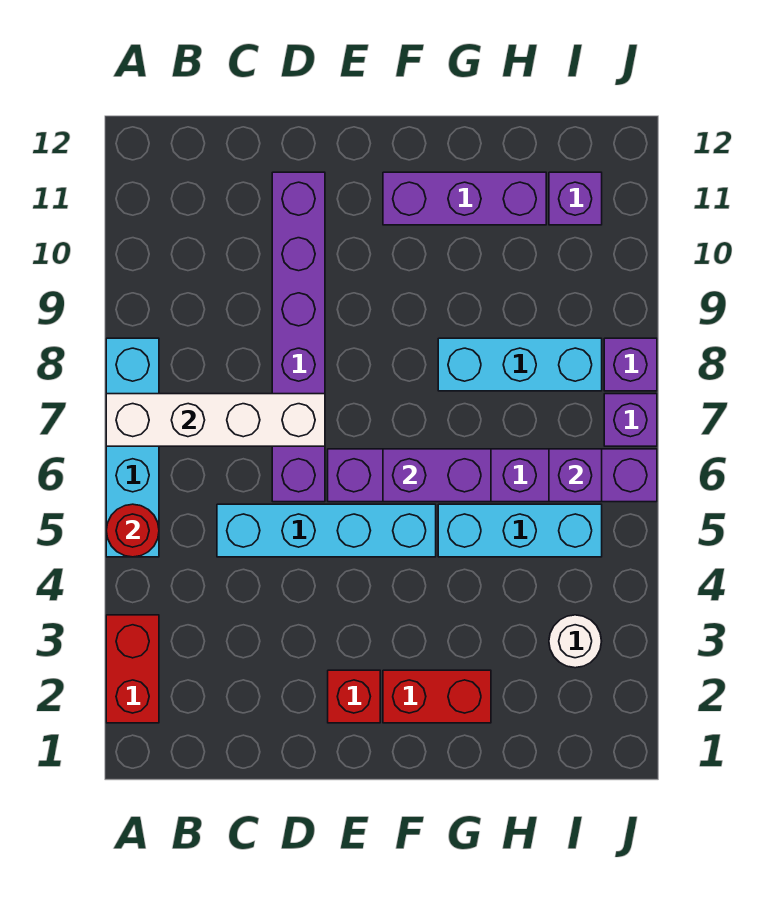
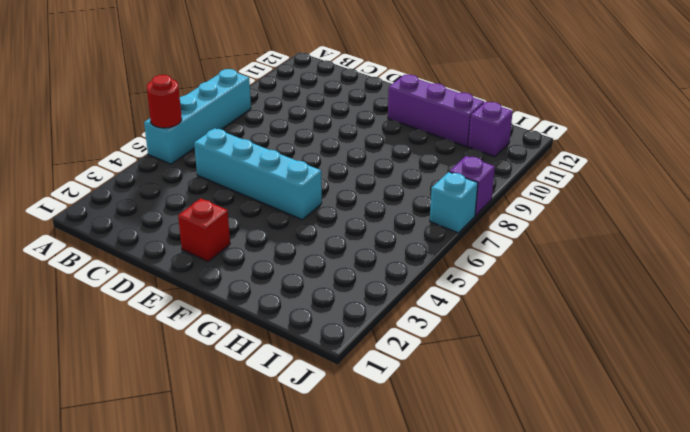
cyan 1x1 brick [430,172,478,233] -> purple 1x1 brick [604,394,657,446]
none -> red 1x2 brick [106,615,159,723]
none -> purple 1x6 brick [272,172,325,502]
none -> purple 1x6 brick [328,449,657,502]

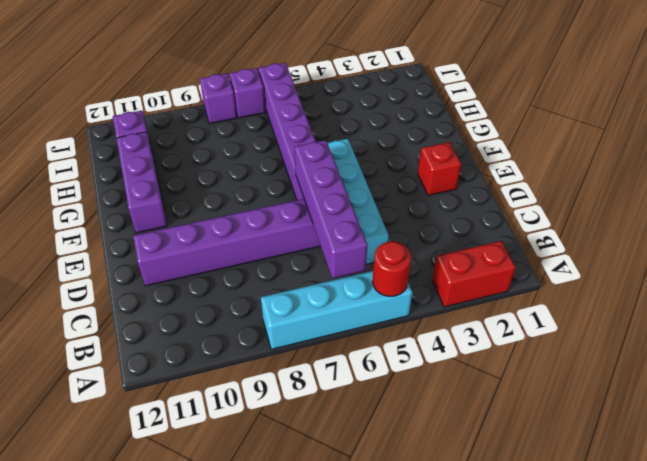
purple 1x4 brick [294,140,367,278] -> none
none -> red 1x2 brick [383,670,491,723]
none -> cyan 1x3 brick [438,504,602,557]
none -> cyan 1x3 brick [438,338,602,391]

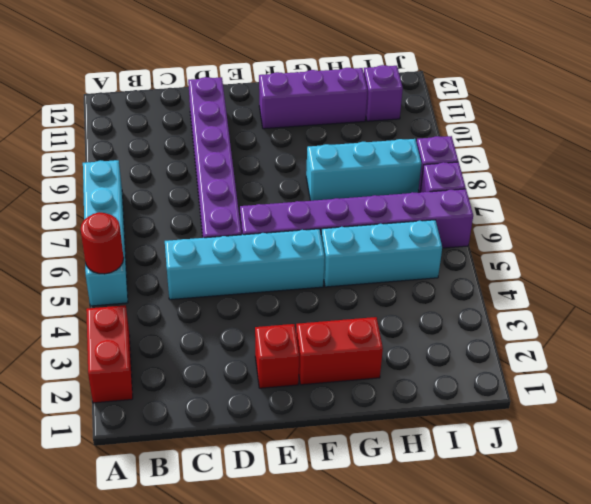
none -> white 1x1 round brick [549,615,602,668]
none -> white 1x4 brick [106,394,325,446]
none -> purple 1x2 brick [383,449,491,502]

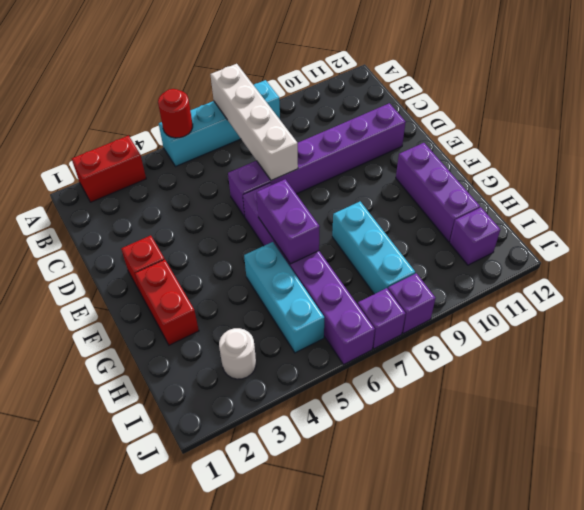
none -> cyan 1x4 brick [217,504,436,557]
none -> purple 1x1 brick [549,449,602,502]

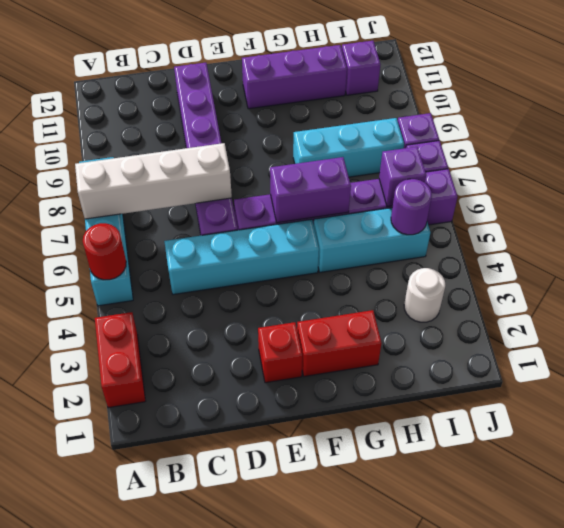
purple 1x1 round brick [391,179,432,235] -> none

